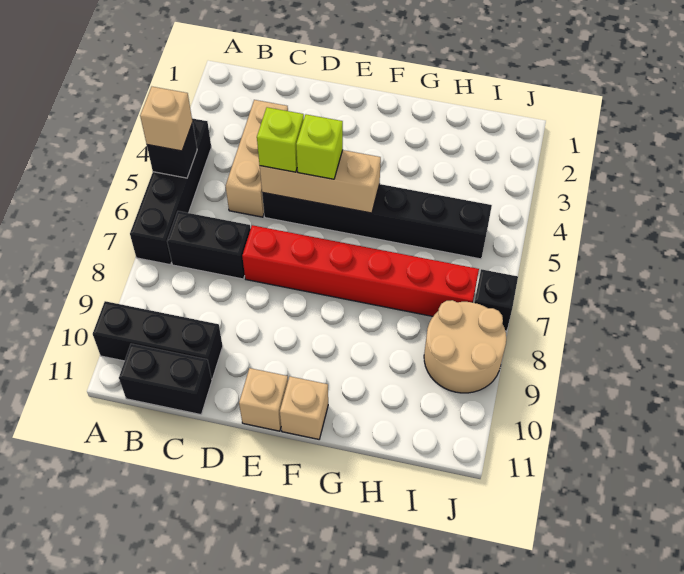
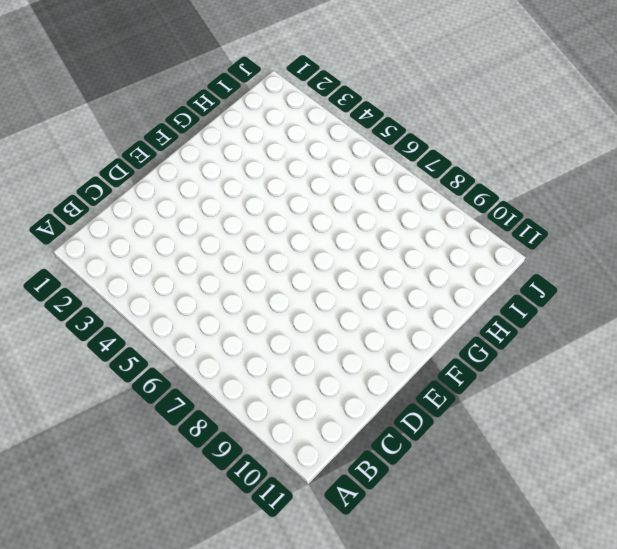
none -> black 1x4 brick [130,118,211,265]
none -> black 1x3 brick [93,301,223,379]
none -> black 1x2 brick [167,211,251,279]

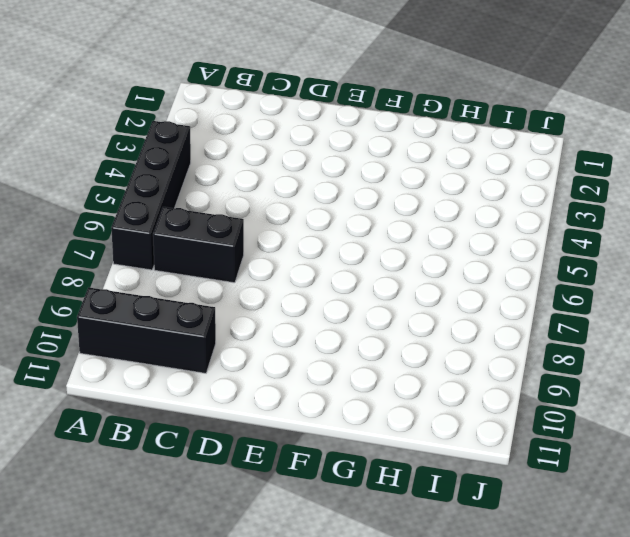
none -> black 1x2 brick [119,344,212,415]
none -> tan 1x3 brick [226,100,288,217]
none -> black 1x6 brick [262,184,492,259]

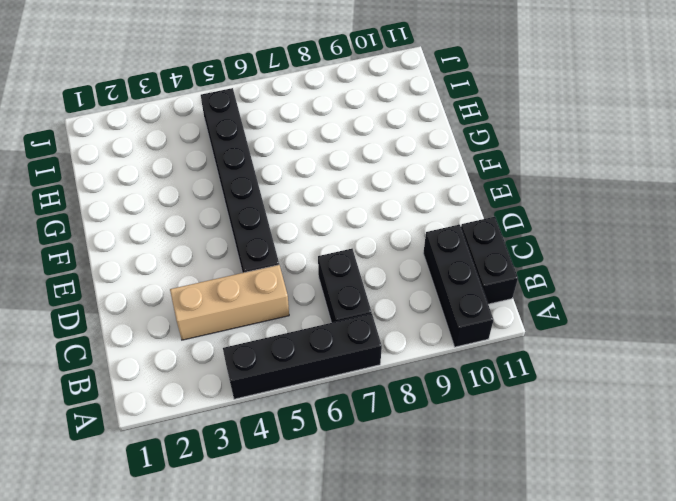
none -> red 1x6 brick [242,225,479,316]
none -> tan 1x1 brick [239,368,288,431]
none -> tan 1x1 brick [280,376,328,439]

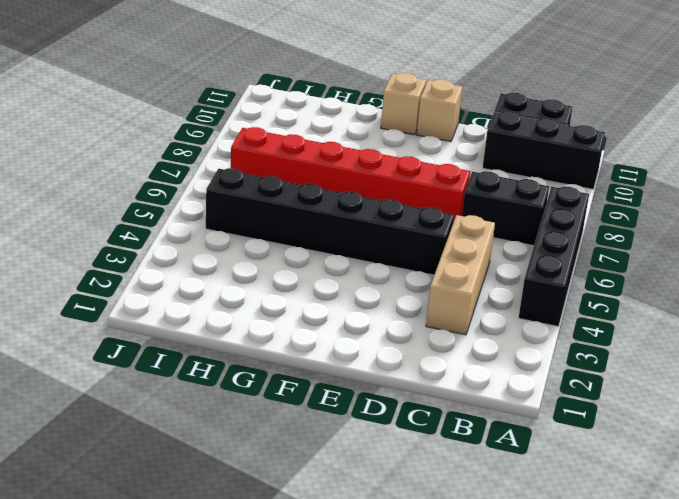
none -> tan 2x2 round brick [424,300,506,393]
none -> black 1x1 brick [474,269,518,331]
none -> black 1x1 brick [147,123,197,178]

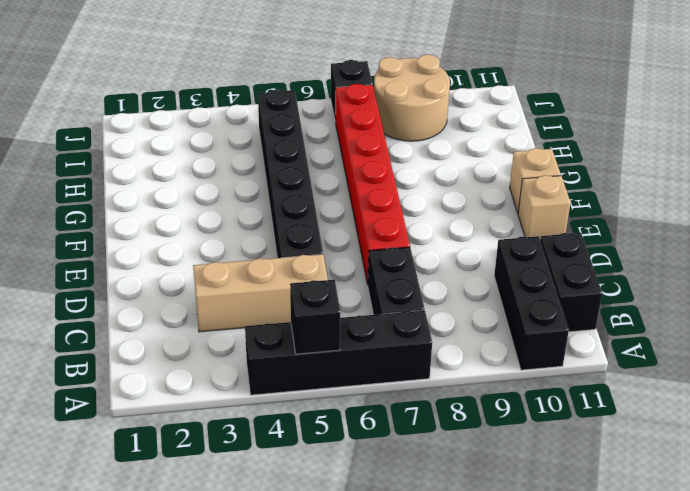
none -> tan 1x3 brick [260,150,381,213]
none -> tan 1x1 brick [140,87,193,151]
none -> lime 1x1 brick [257,107,304,172]

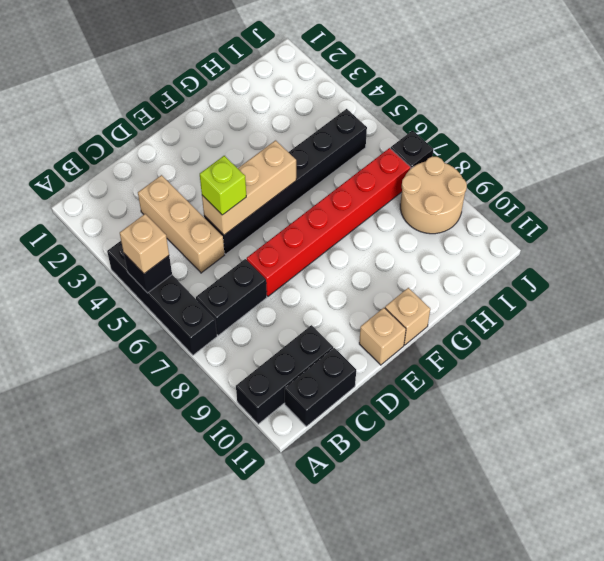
none -> lime 1x1 brick [296,114,343,179]

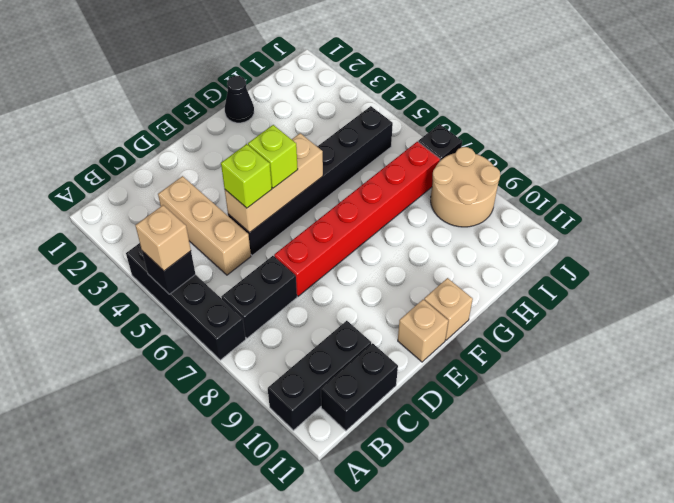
black 1x1 cone [225,76,254,123] -> none

